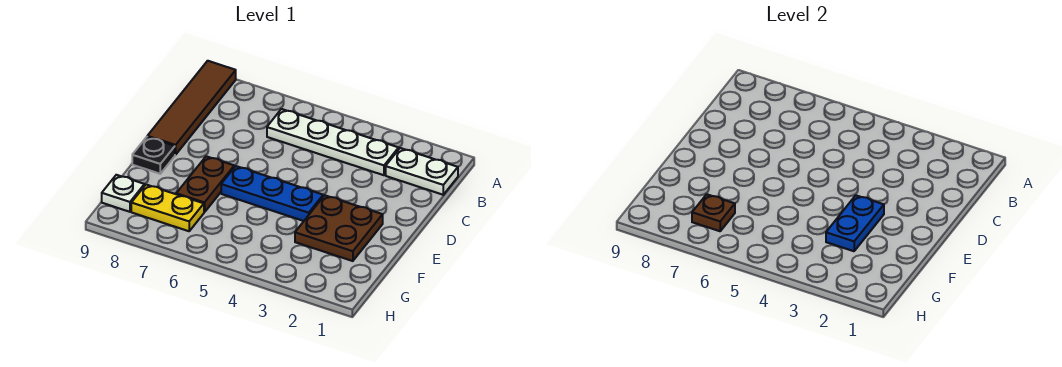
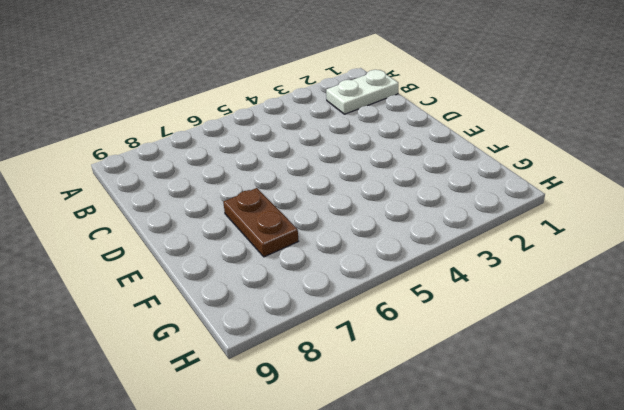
none -> brown 1x4 tile [147,61,236,155]
none -> white 1x4 plate [267,109,399,175]

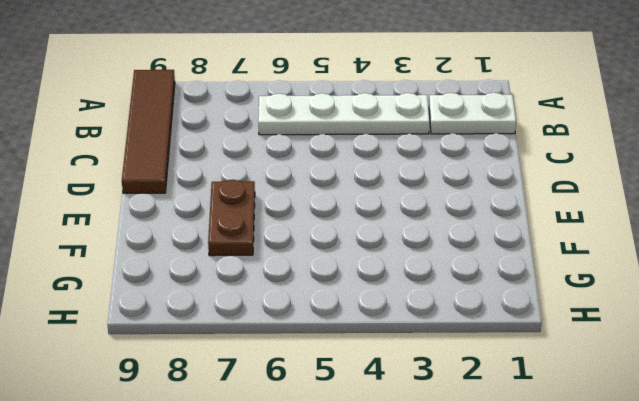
none -> brown 2x2 plate [295,195,383,261]
none -> blue 1x3 plate [221,166,323,221]

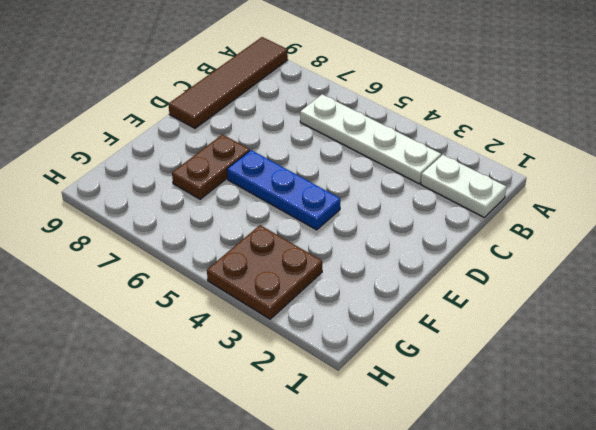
brown 2x2 plate [207,225,322,319] -> brown 2x2 plate moved to [295,195,383,261]
none -> black 1x1 plate [132,137,175,174]
none -> yellow 1x2 plate [131,185,204,231]

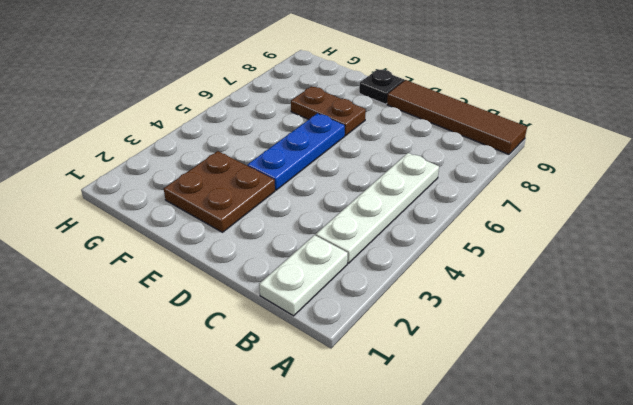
none -> yellow 1x2 plate [131,185,204,231]
none -> white 1x1 plate [102,175,145,212]

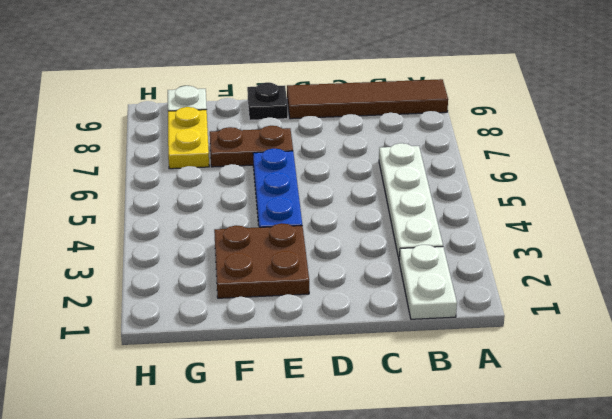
none -> blue 1x2 plate [826,195,884,251]
none -> brown 1x1 plate [692,194,735,231]

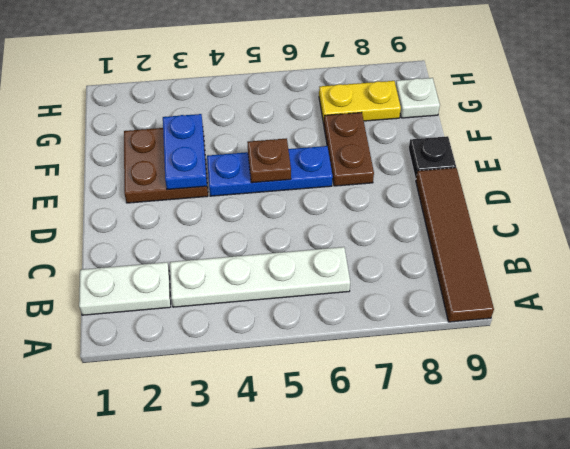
brown 1x1 plate [247,138,291,183] -> brown 1x1 plate moved to [692,194,735,231]

